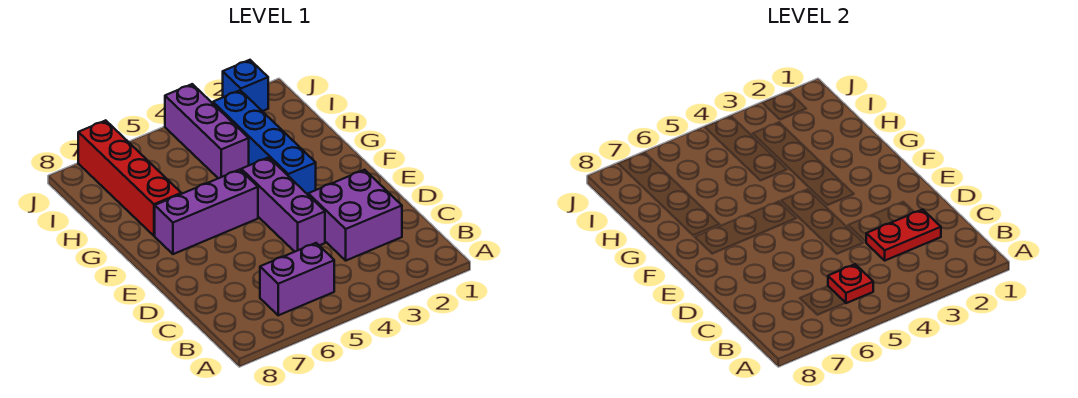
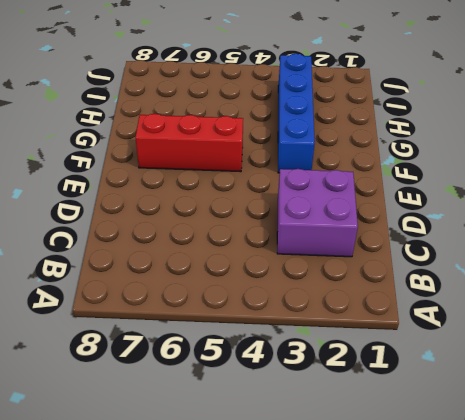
red 1x3 brick [135,114,243,172] -> purple 1x3 brick [155,170,258,254]
none -> purple 1x2 brick [260,243,334,315]
none -> purple 1x3 brick [241,157,325,252]

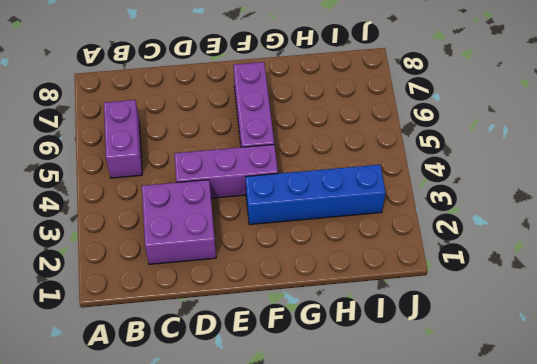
none -> red 1x4 brick [78,120,181,236]
none -> purple 1x3 brick [165,84,249,178]

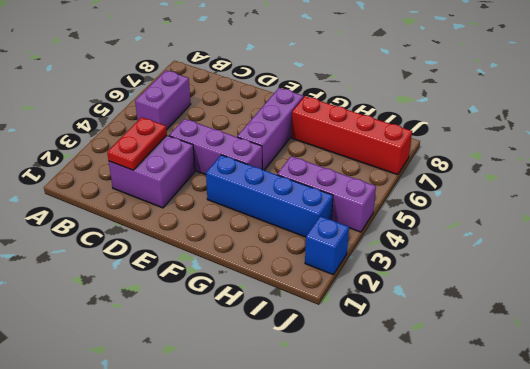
none -> red 1x1 plate [828,264,873,303]

